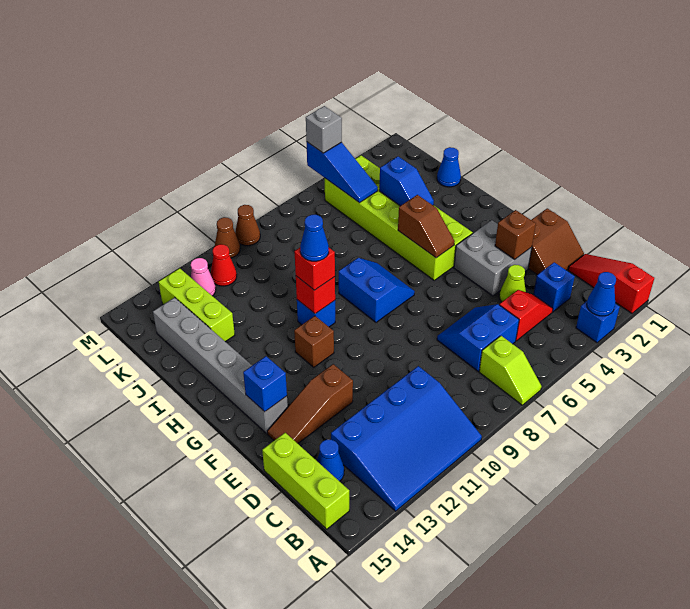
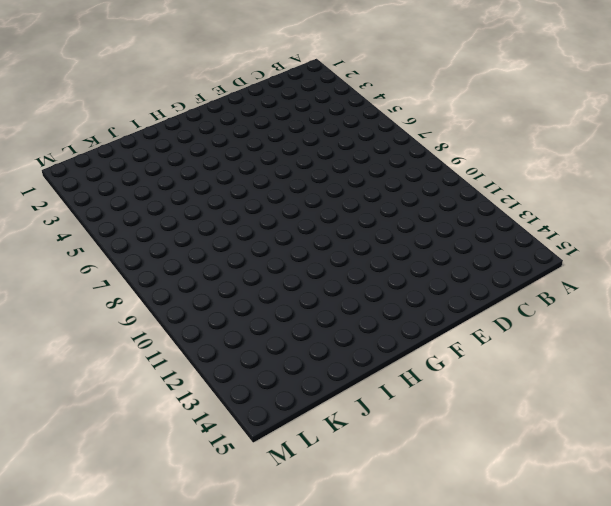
none -> red 1x3 slope [568,254,654,313]
none -> blue 1x1 brick [576,301,620,343]
none -> lime 1x2 slope [479,336,541,405]
none -> blue 3x4 slope [331,366,482,511]

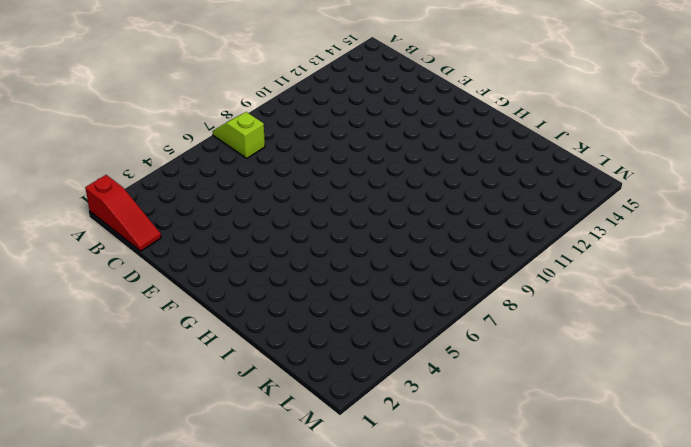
none -> blue 1x1 brick [576,301,620,343]
none -> blue 3x4 slope [331,366,482,511]
none -> lime 1x3 brick [262,433,349,529]
none -> blue 1x1 brick [533,262,575,312]

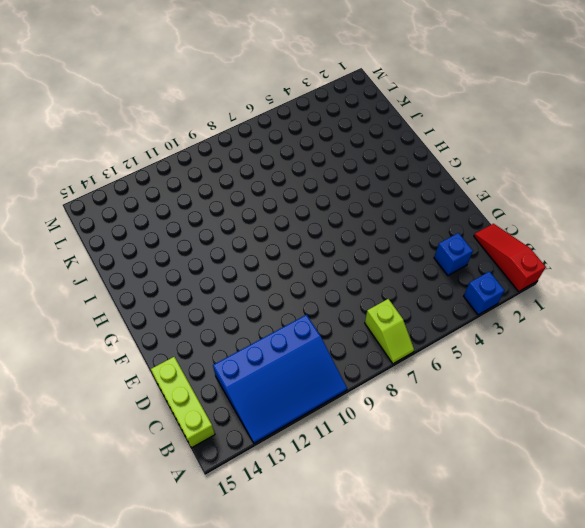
none -> red 1x2 slope [499,290,553,341]
none -> blue 2x2 slope [437,304,519,371]
none -> blue 1x1 cone [317,440,344,481]
none -> brown 2x2 slope [528,208,584,275]

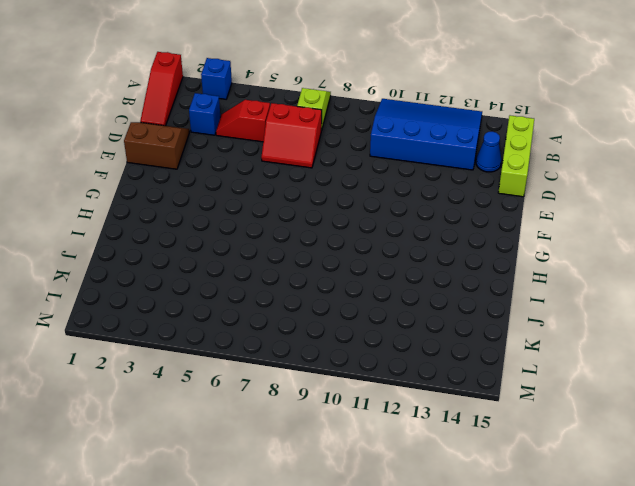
red 2x2 slope [261,103,322,168] -> blue 2x2 slope [437,304,519,371]
none -> lime 1x1 cone [499,265,526,302]
none -> grey 2x2 brick [454,220,532,296]
none -> brown 1x3 slope [267,364,353,444]
none -> grey 1x6 brick [153,297,288,433]

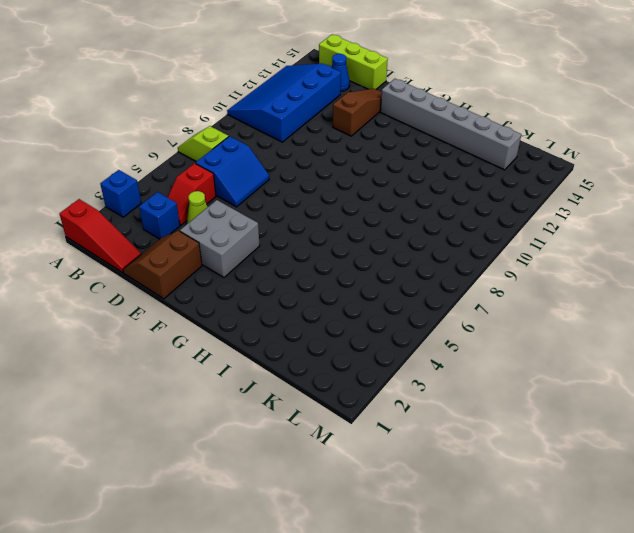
none -> lime 2x6 brick [325,156,473,280]
none -> blue 2x2 slope [339,258,415,322]
none -> brown 1x1 brick [294,316,334,367]
none -> blue 1x1 brick [297,300,335,327]

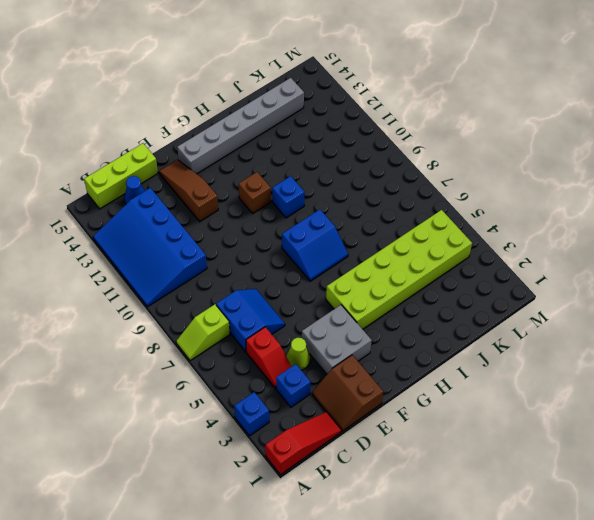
none -> blue 1x1 cone [437,147,461,187]
none -> lime 1x3 brick [159,268,235,342]
none -> red 1x1 cone [211,244,237,286]
none -> pink 1x1 cone [191,258,216,296]

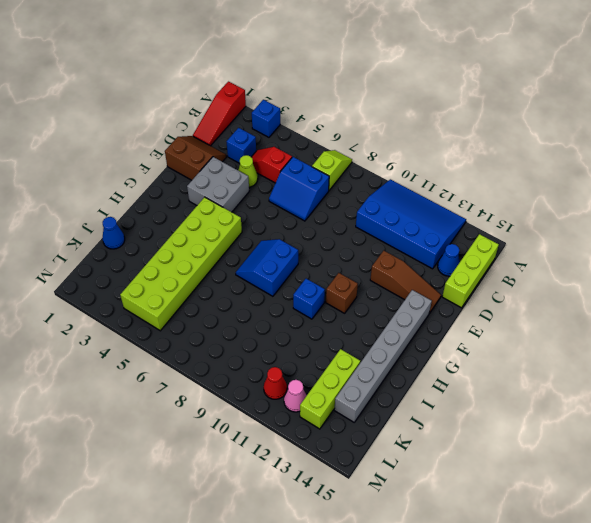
none -> brown 1x1 cone [235,205,260,246]
none -> brown 1x1 cone [215,217,240,258]
none -> blue 1x1 cone [587,272,616,316]
none -> brown 1x1 brick [495,210,536,260]

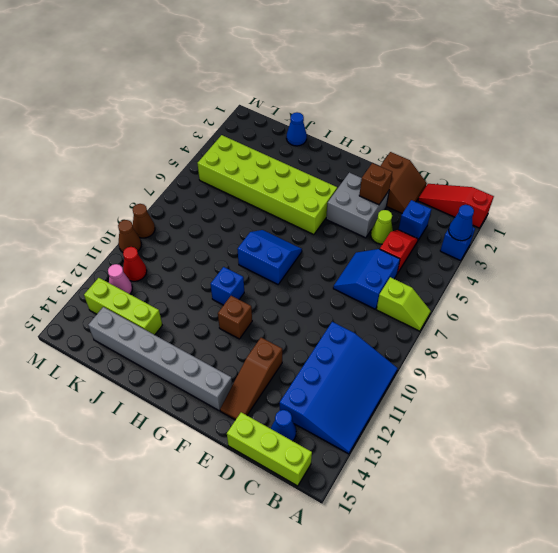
none -> blue 1x1 brick [243,356,287,412]
none -> brown 1x2 slope [398,195,455,258]
none -> red 1x1 brick [296,276,335,314]
none -> blue 1x2 slope [379,157,434,206]

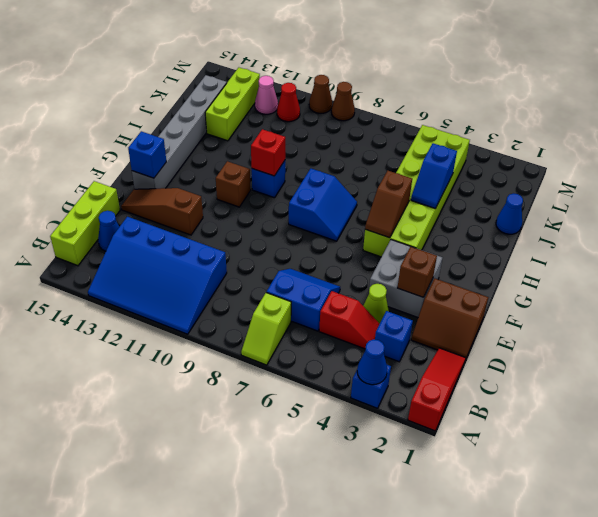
none -> blue 1x3 slope [307,142,378,203]
none -> red 1x1 brick [294,248,335,290]
none -> grey 1x1 brick [306,106,342,153]
none -> blue 1x1 cone [300,215,329,261]

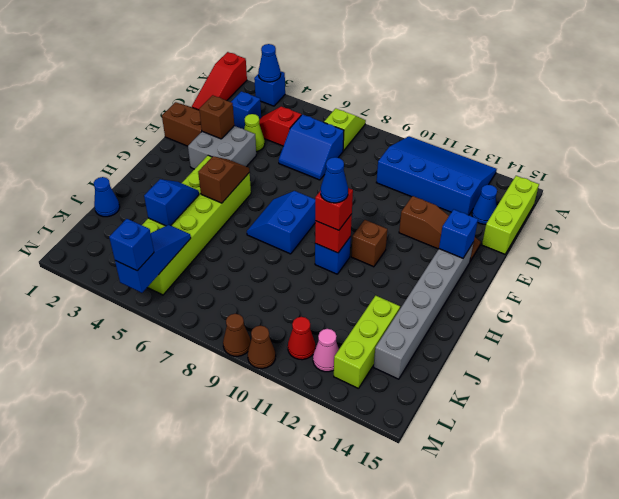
blue 1x1 brick [109,219,154,271] -> grey 1x1 brick [306,106,342,153]

